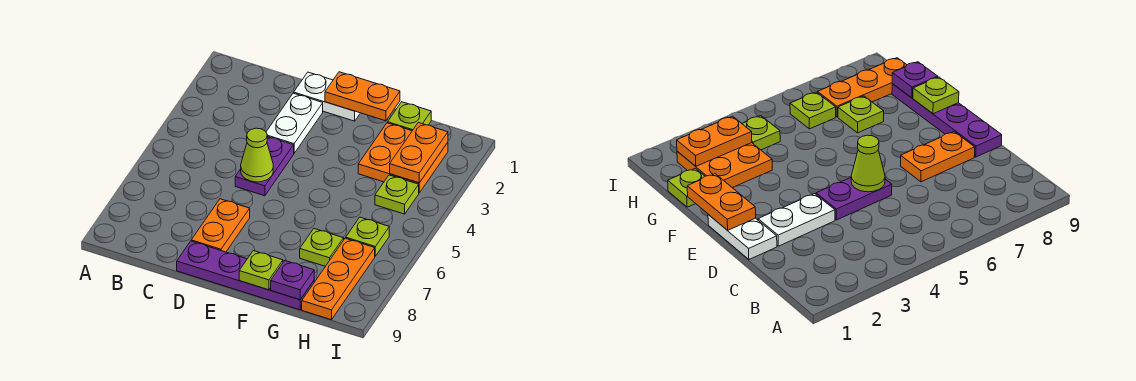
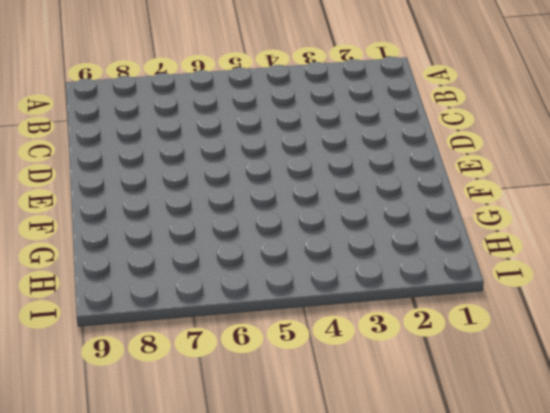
none -> white 1x2 plate [294,72,360,121]
none -> white 1x2 plate [266,93,323,153]
none -> purple 1x2 plate [235,137,294,196]

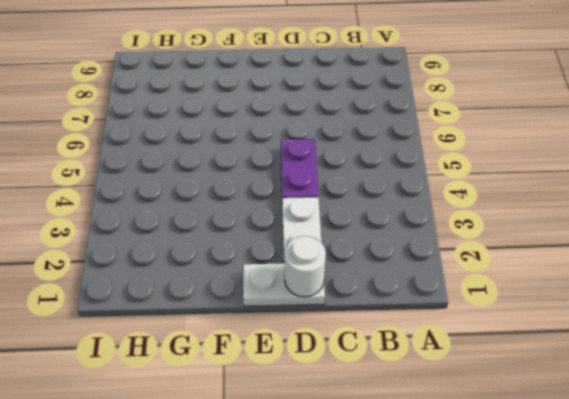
white 1x1 round brick [285,236,326,297] -> none
none -> orange 1x2 plate [191,199,250,252]
none -> purple 1x4 plate [177,241,314,310]
none -> lime 1x1 plate [388,102,431,131]

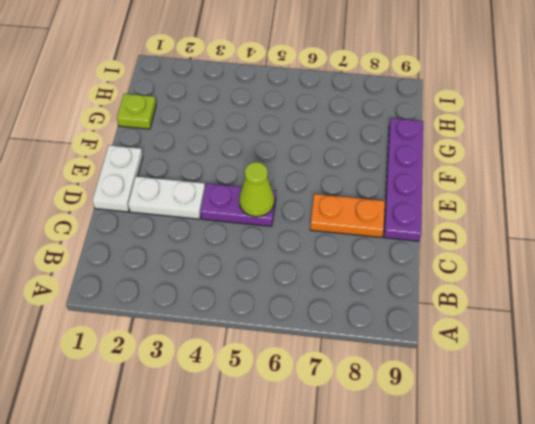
none -> orange 2x2 plate [358,123,448,193]
none -> lime 1x1 plate [300,229,344,266]
none -> lime 1x1 plate [375,175,419,214]

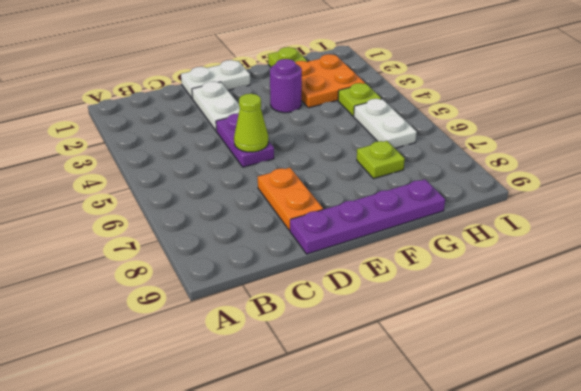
purple 1x1 round brick [270,59,302,113] -> none
white 1x2 plate [354,99,417,148] -> lime 1x1 plate [346,217,389,256]
none -> orange 1x3 plate [302,238,375,320]
none -> orange 1x2 plate [325,72,400,121]
none -> lime 1x1 plate [239,251,283,290]

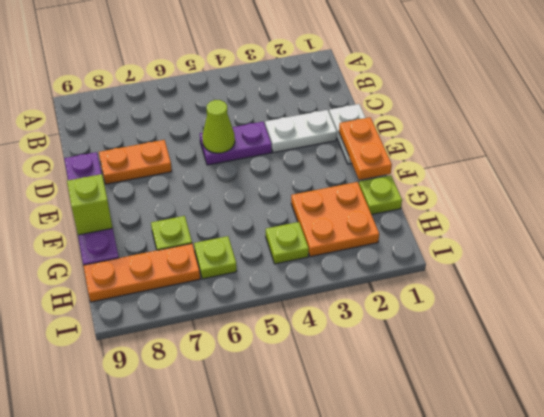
lime 1x1 brick [67,174,113,235] -> lime 1x1 plate [239,251,283,290]
none -> purple 1x1 plate [271,261,314,300]
none -> orange 1x2 plate [390,123,448,183]

